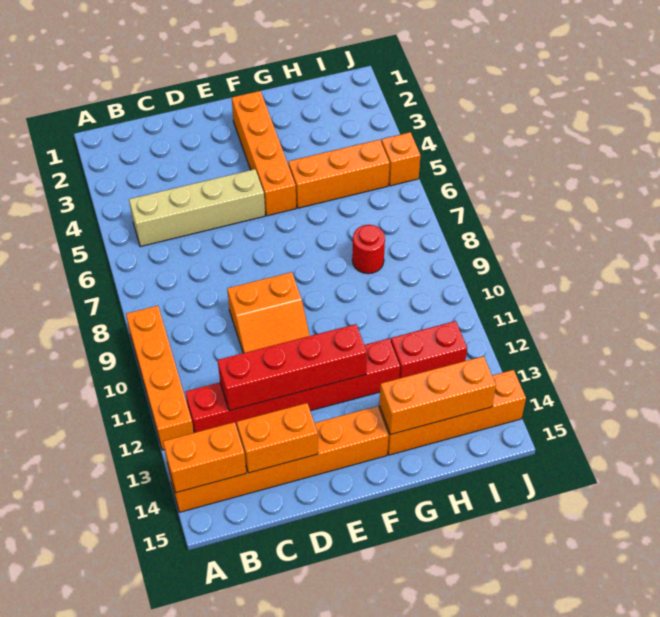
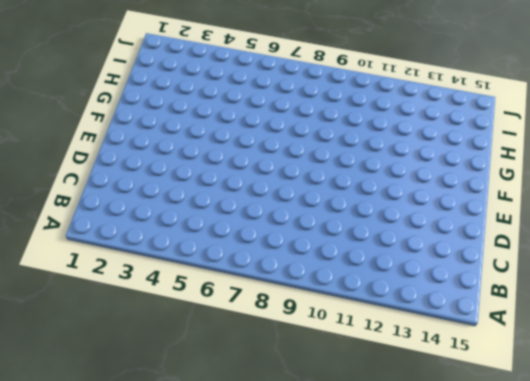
none -> orange 1x4 brick [126,306,194,450]
none -> orange 1x6 brick [168,406,388,512]
none -> tan 1x4 brick [129,169,265,247]

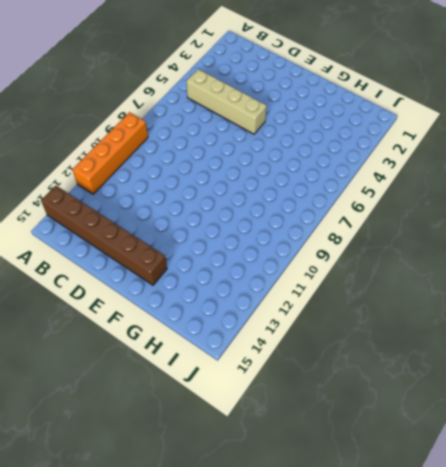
brown 1x6 brick [41,186,167,285] -> orange 1x6 brick [168,406,388,512]
none -> red 1x6 brick [185,338,400,433]
none -> orange 2x2 slope [227,272,310,353]
none -> orange 1x4 brick [232,91,296,216]

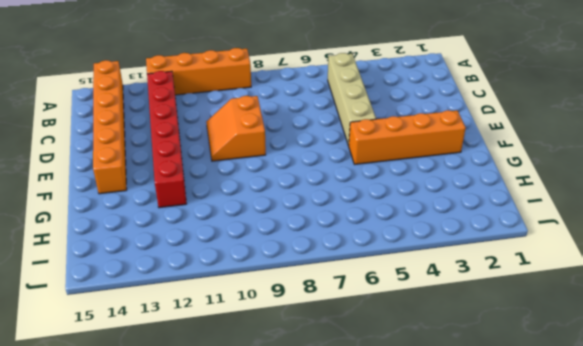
none -> orange 1x3 brick [288,140,390,208]
none -> orange 1x4 brick [379,370,526,455]
none -> red 1x1 round brick [352,225,385,274]

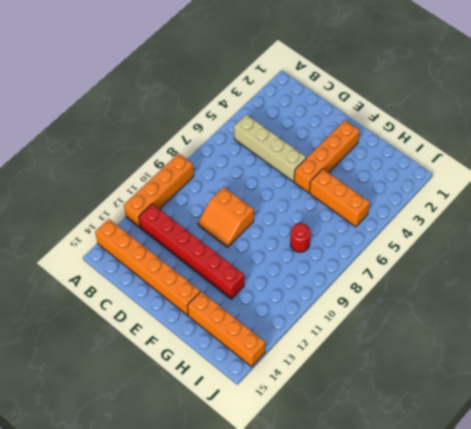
none -> red 1x2 brick [391,321,467,378]
none -> orange 1x1 brick [381,132,420,186]
none -> orange 1x2 brick [163,422,246,493]

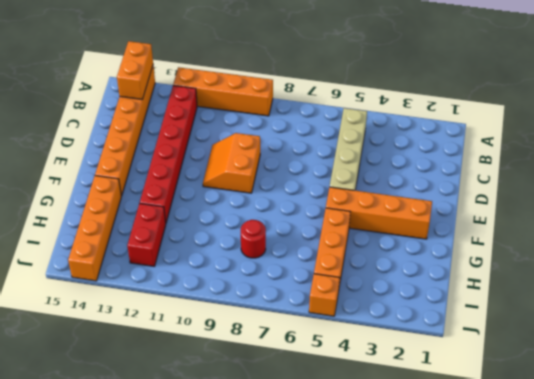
none -> red 1x4 brick [218,324,367,411]
none -> orange 1x2 brick [237,403,318,473]
none -> orange 1x3 brick [379,356,496,434]

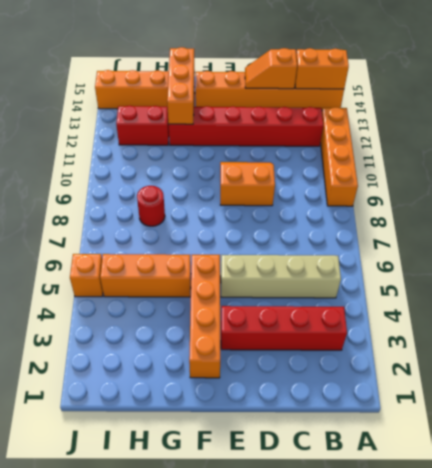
red 1x4 brick [221,306,347,350] -> red 1x4 brick moved to [218,324,367,411]
orange 1x2 slope [245,48,297,89] -> orange 1x2 brick [237,403,318,473]
orange 1x3 brick [167,47,195,124] -> orange 1x3 brick turned to [379,356,496,434]

